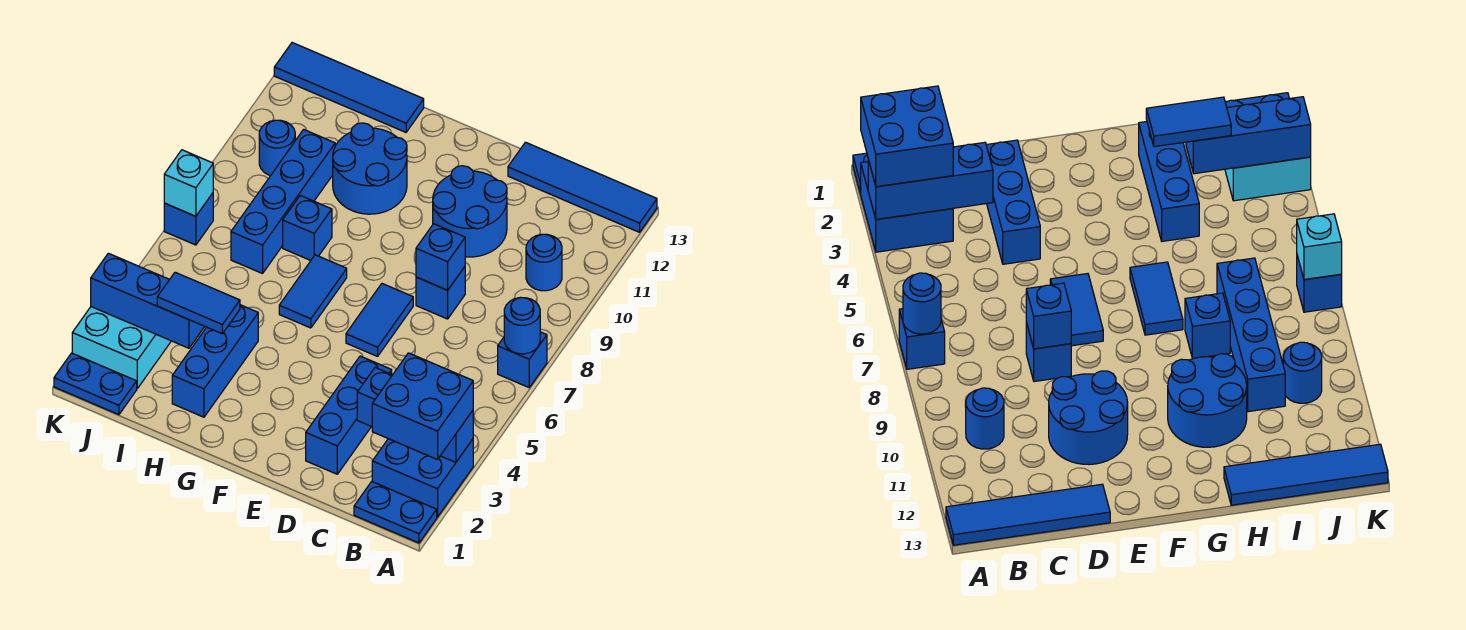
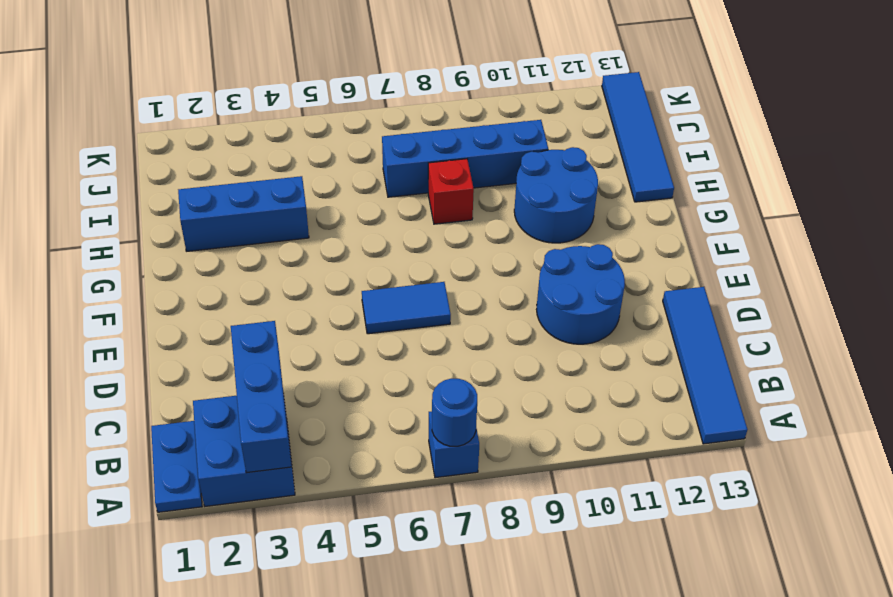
red 1x1 brick [428,159,474,224] -> blue 1x1 brick [283,196,332,260]
none -> blue 1x1 round brick [526,234,562,291]
none -> blue 1x3 brick [306,356,392,474]
none -> blue 1x1 brick [416,267,465,319]

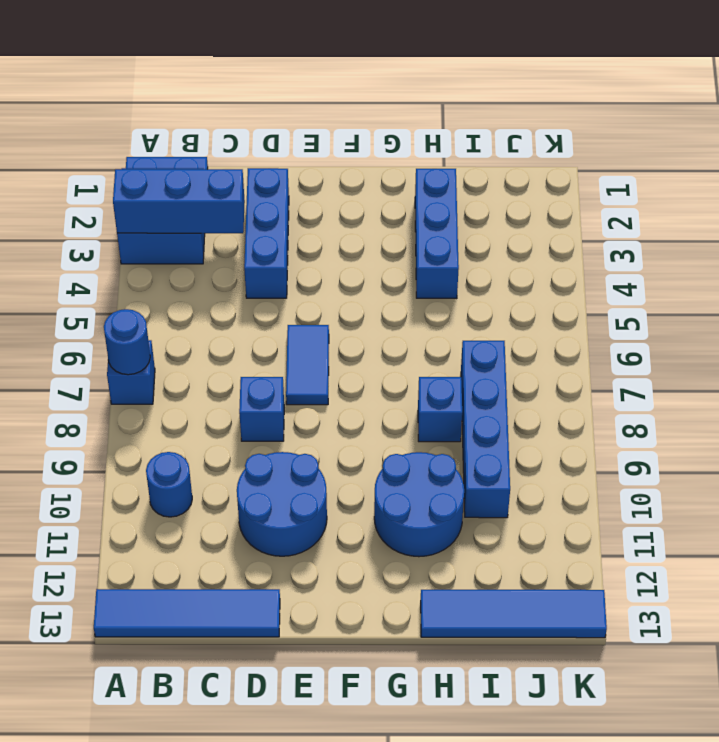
none -> blue 1x2 tile [279,255,347,328]
none -> blue 1x2 plate [54,353,137,415]
none -> cyan 2x2 brick [72,307,171,388]

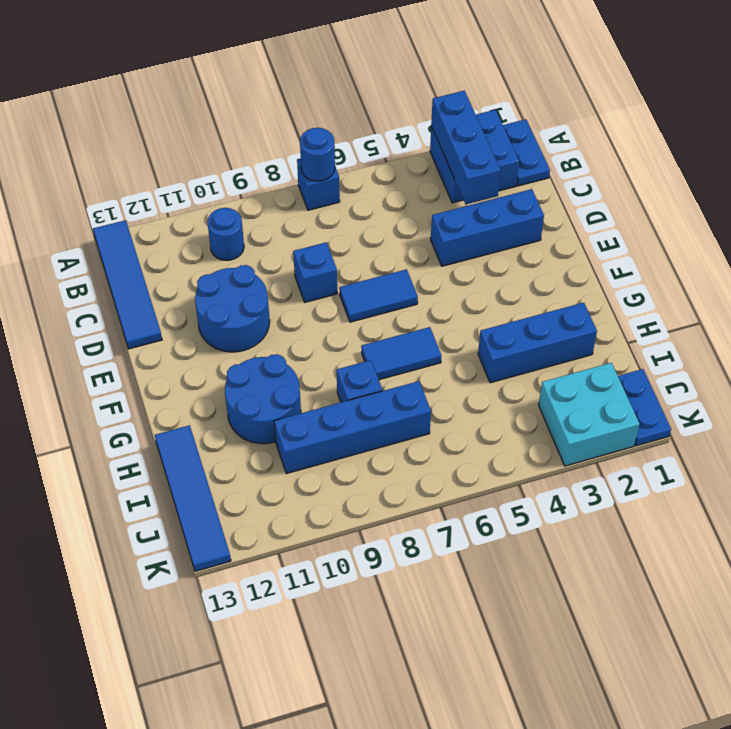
none -> blue 1x1 round brick [259,120,295,176]
none -> blue 1x1 brick [164,193,213,245]
none -> blue 1x1 brick [416,224,465,290]

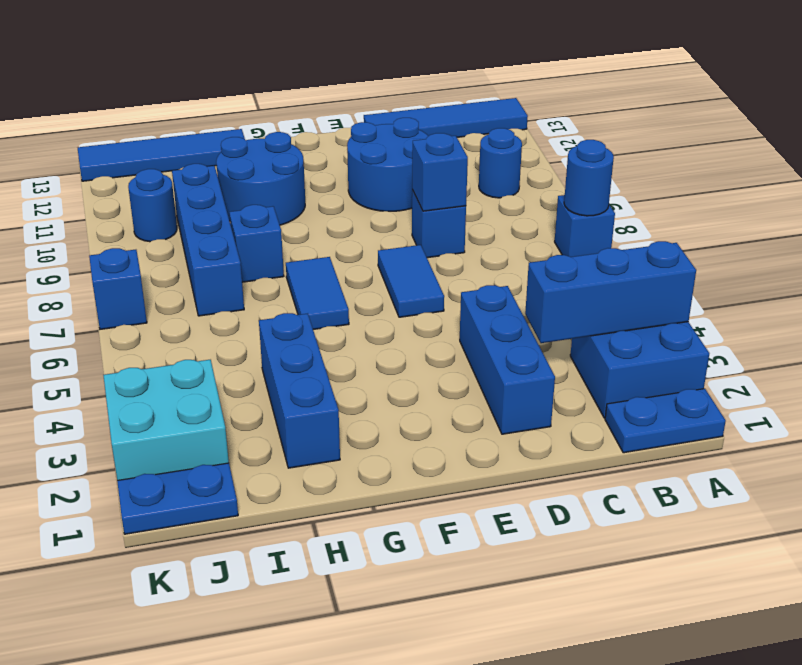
none -> blue 1x3 brick [91,253,205,348]
none -> cyan 1x1 brick [164,150,213,216]
none -> blue 2x2 brick [372,353,473,460]

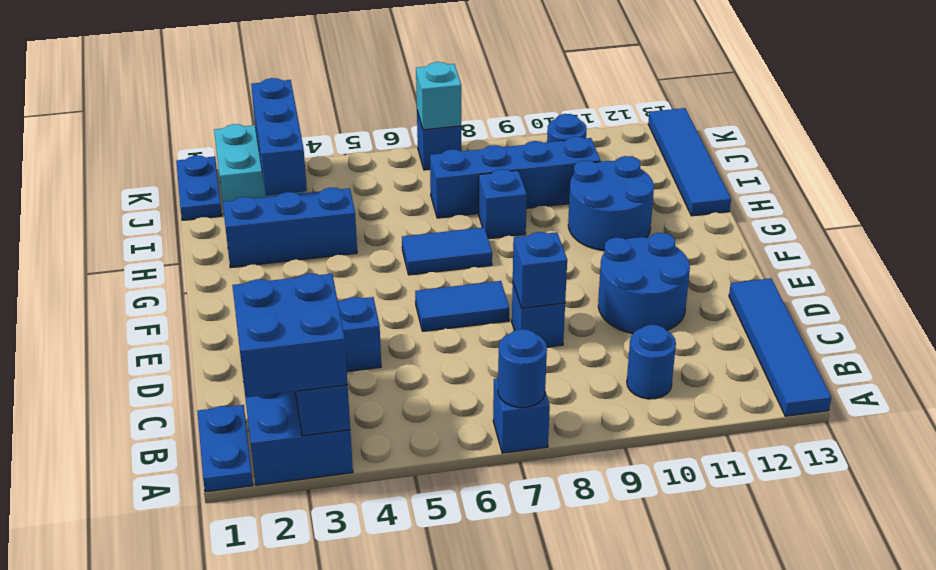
none -> blue 1x2 tile [157,272,240,334]

